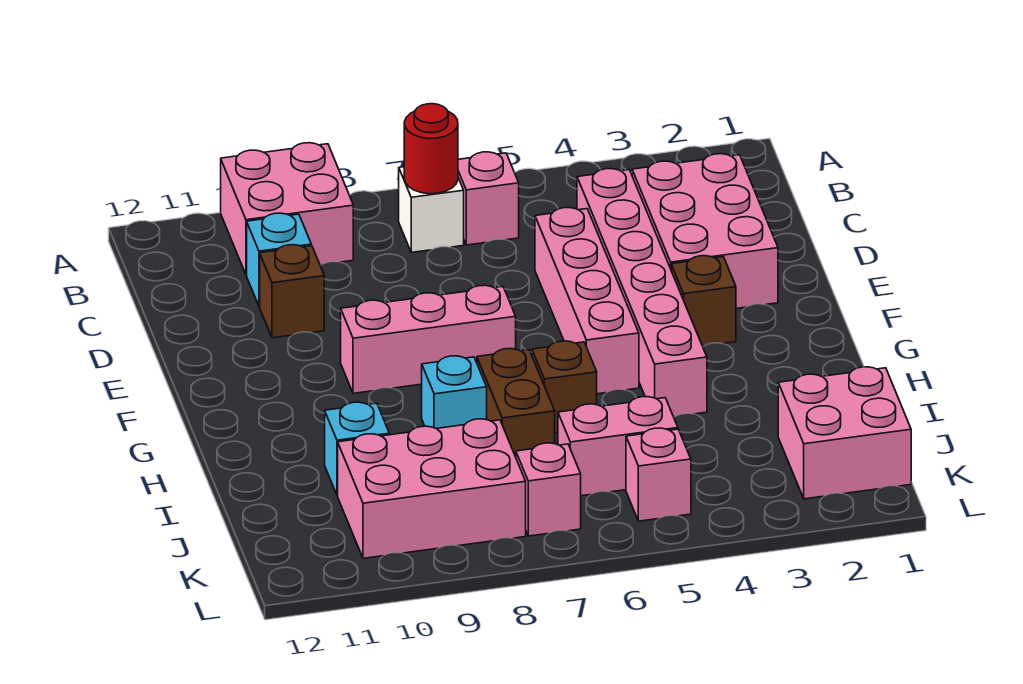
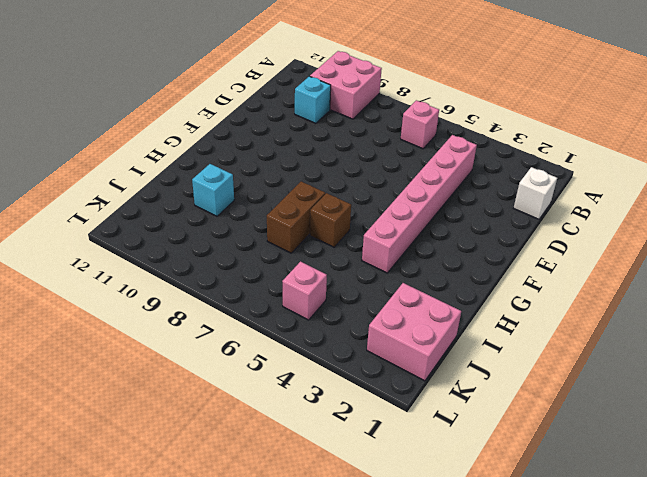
white 1x1 brick [514,167,557,219] -> white 1x1 brick moved to [399,167,464,253]
none -> pink 2x3 brick [632,154,778,308]
none -> pink 1x4 brick [535,208,639,394]
none -> brown 1x1 brick [260,245,324,338]

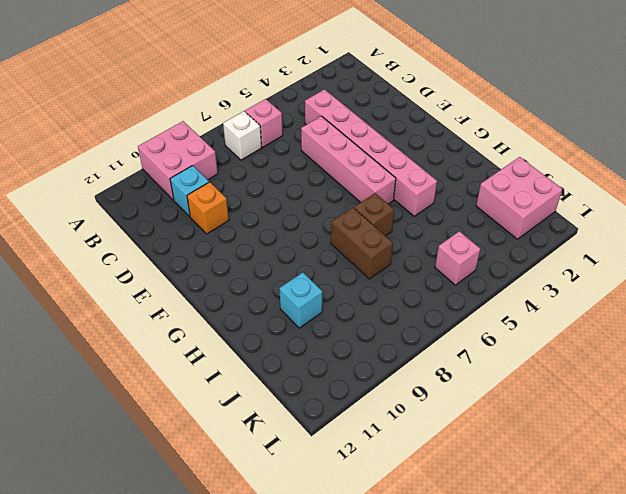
orange 1x1 brick [187,182,229,234] -> brown 1x1 brick [260,245,324,338]
none -> pink 2x3 brick [632,154,778,308]
none -> brown 1x1 brick [671,256,736,346]
none -> pink 1x3 brick [341,285,516,393]

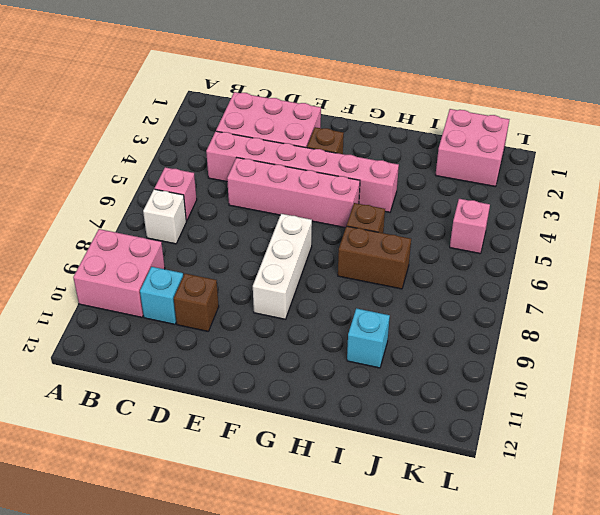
white 1x3 brick [253,214,312,319] -> pink 1x3 brick [341,285,516,393]
none -> cyan 1x1 brick [422,356,487,429]
none -> pink 1x2 brick [558,397,678,496]
none -> pink 2x3 brick [338,419,526,558]

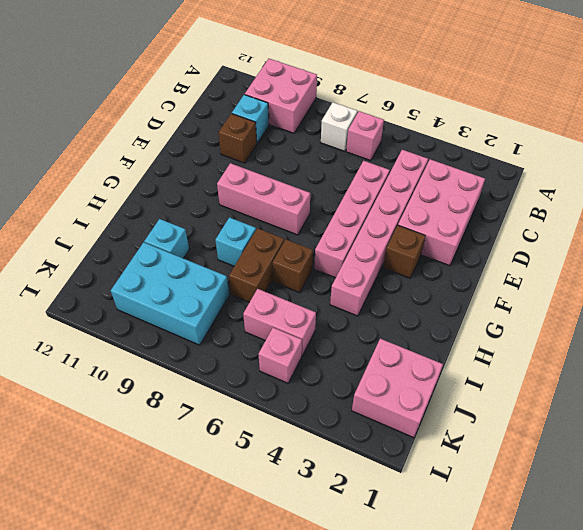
cyan 2x3 brick [111,242,229,345] -> pink 2x3 brick [338,419,526,558]
none -> pink 1x1 brick [516,443,581,536]
none -> red 1x1 round brick [404,104,458,194]

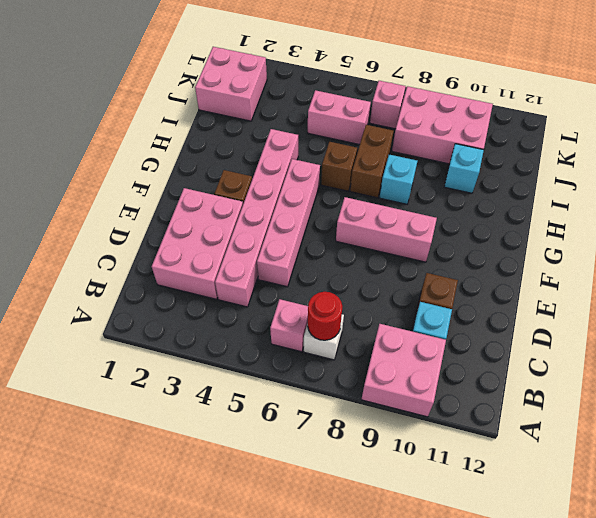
none -> pink 1x1 brick [626,428,691,521]

